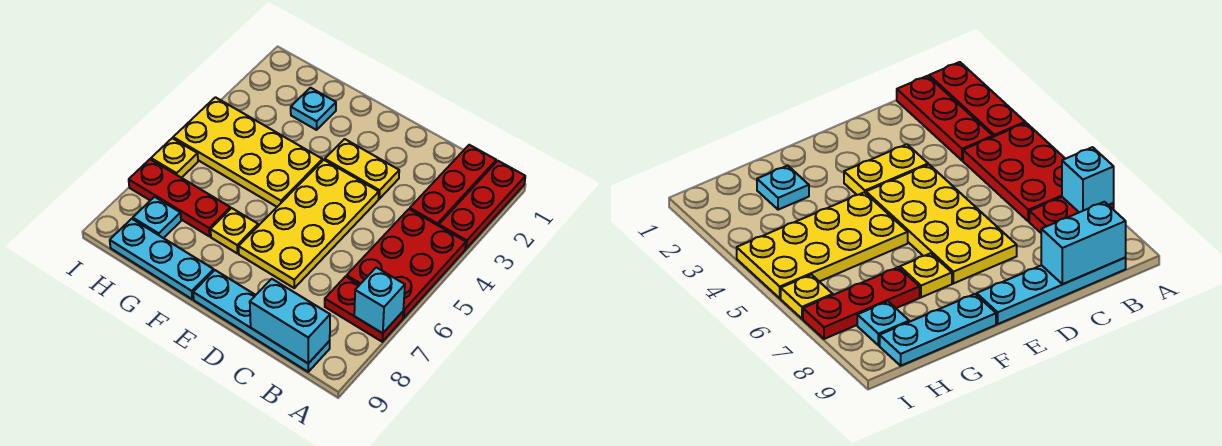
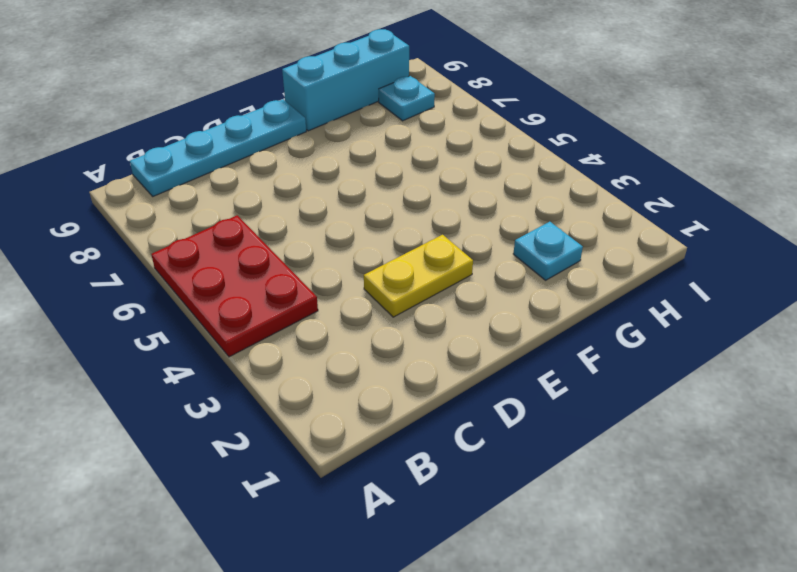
cyan 1x3 brick [282,29,409,131] -> cyan 1x3 plate [110,219,214,299]
none -> red 1x3 plate [439,161,525,249]
none -> red 1x2 plate [325,276,403,342]
none -> red 1x3 plate [410,145,496,226]

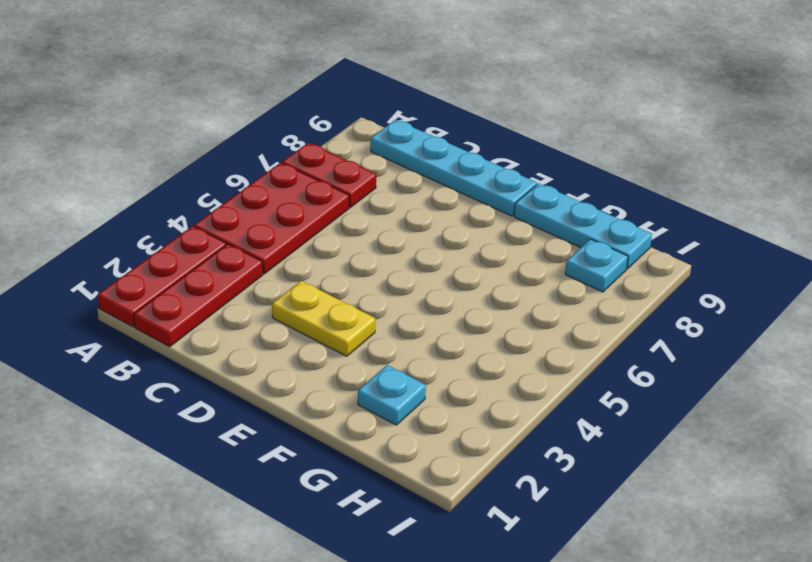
none -> yellow 2x4 plate [239,160,379,288]
none -> yellow 2x4 plate [173,97,322,207]
none -> yellow 1x1 plate [211,208,258,254]

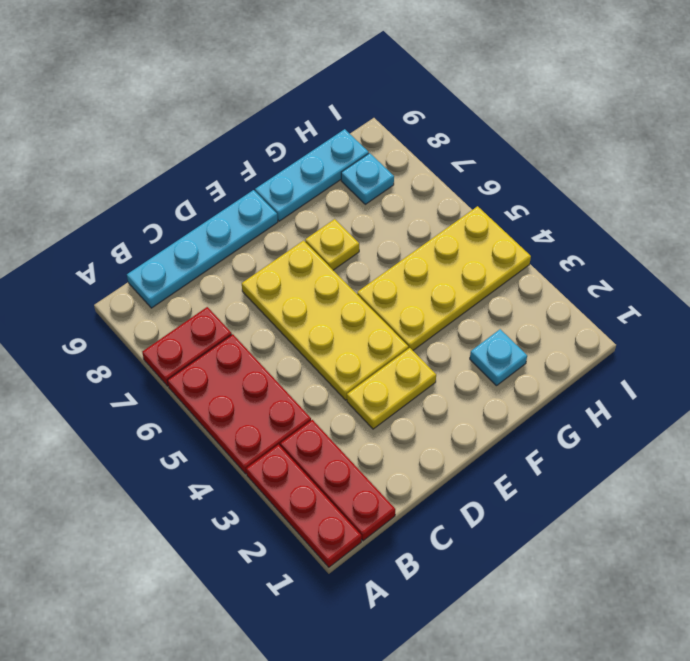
none -> red 1x3 plate [129,159,230,236]
none -> yellow 1x1 plate [151,138,198,178]
none -> cyan 1x1 brick [354,267,405,333]

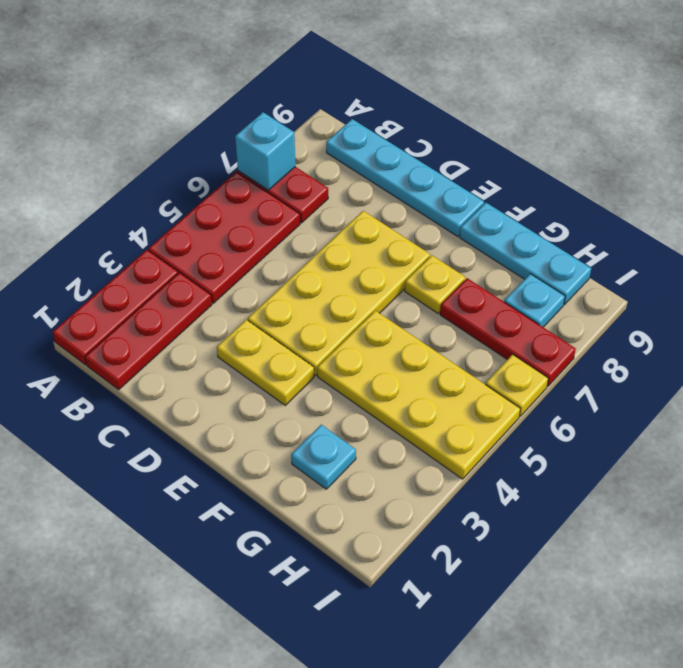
none -> cyan 1x2 brick [250,279,330,363]

